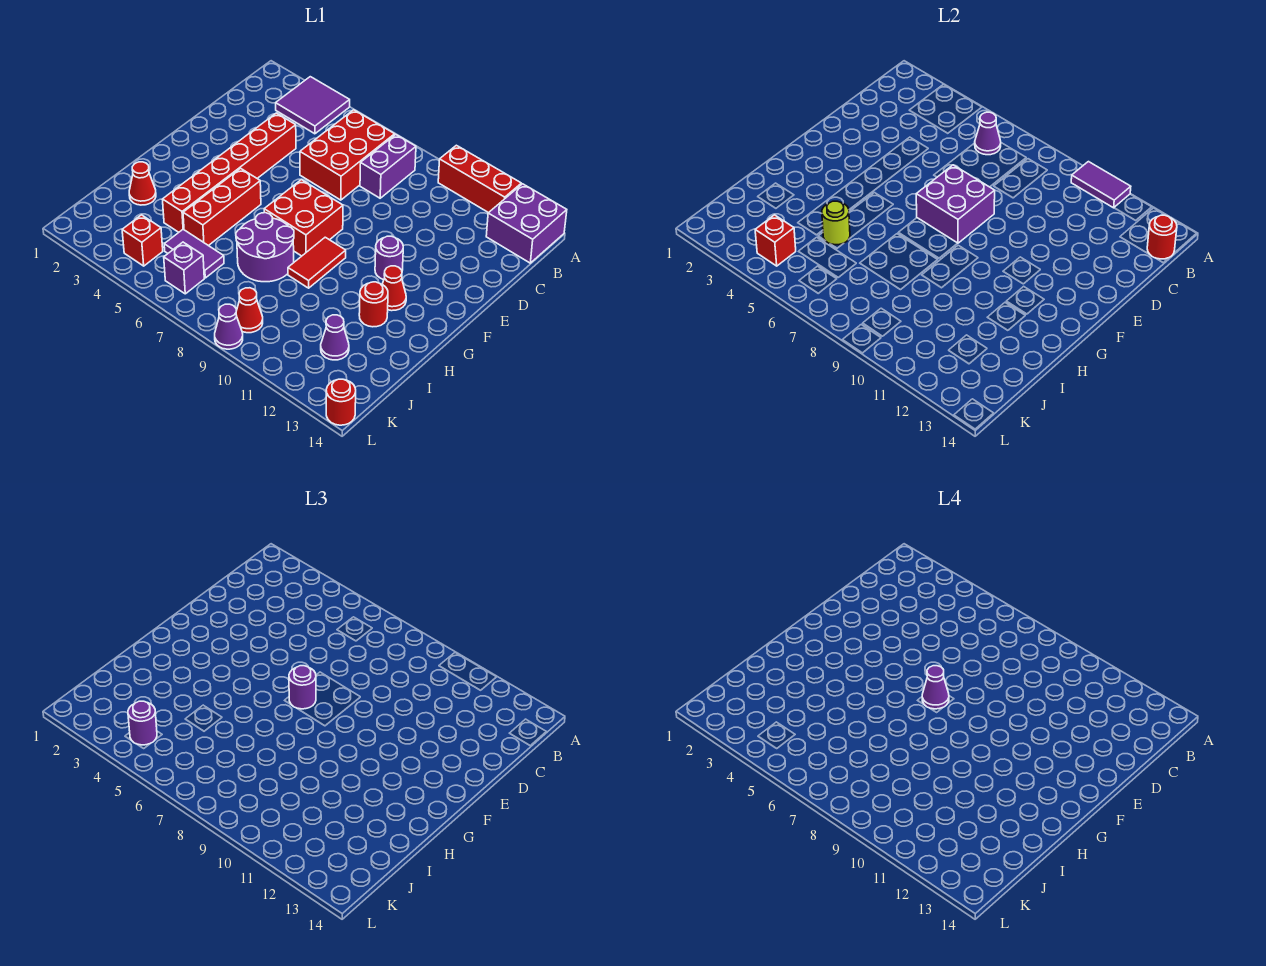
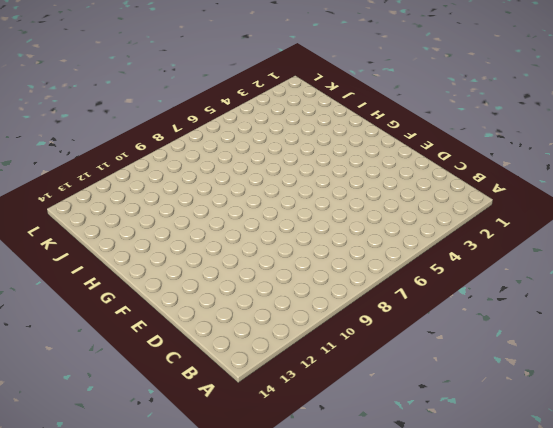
none -> purple 2x2 tile [276,77,350,134]
none -> red 1x3 brick [438,145,521,213]
none -> purple 2x2 brick [486,184,567,263]
none -> red 2x3 brick [300,110,395,200]

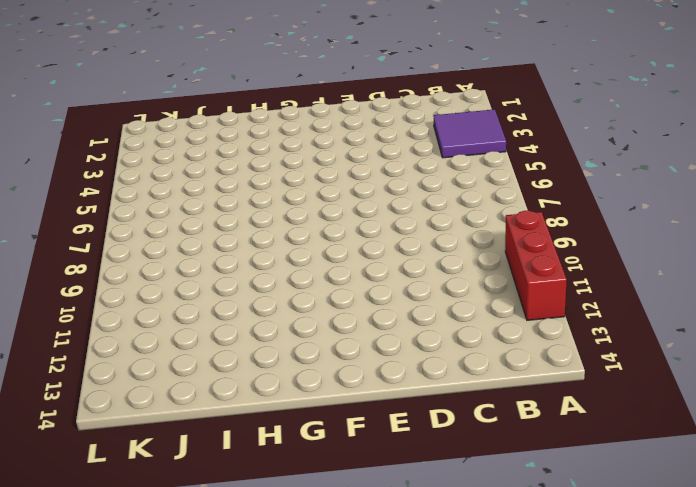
none -> purple 2x2 brick [486,184,567,263]
none -> red 2x3 brick [300,110,395,200]
none -> purple 1x2 brick [360,135,416,198]
none -> red 1x6 brick [162,113,296,232]

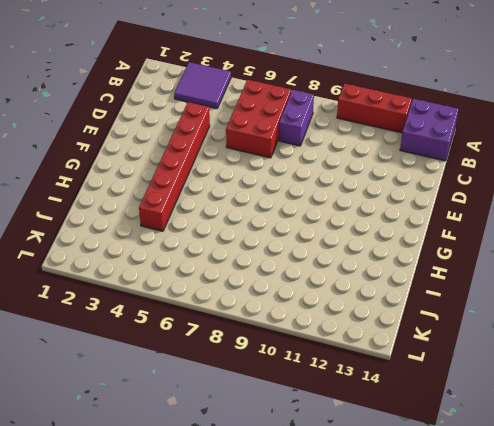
none -> red 2x2 brick [264,180,343,256]
none -> purple 1x1 round brick [375,236,403,280]
none -> red 1x3 brick [183,168,261,246]
none -> red 1x2 tile [288,237,346,288]

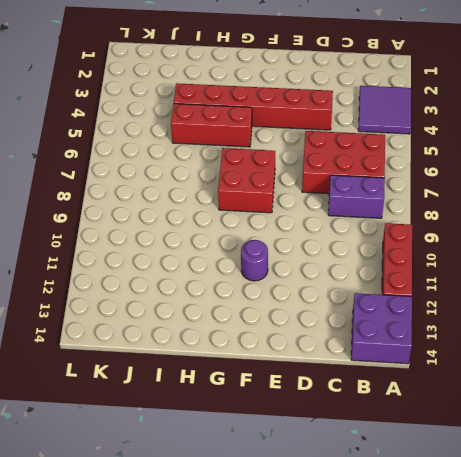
none -> red 1x2 tile [288,237,346,288]
none -> red 1x1 cone [382,266,406,311]
none -> purple 2x2 round brick [236,213,294,282]
none -> red 1x1 round brick [359,282,388,327]

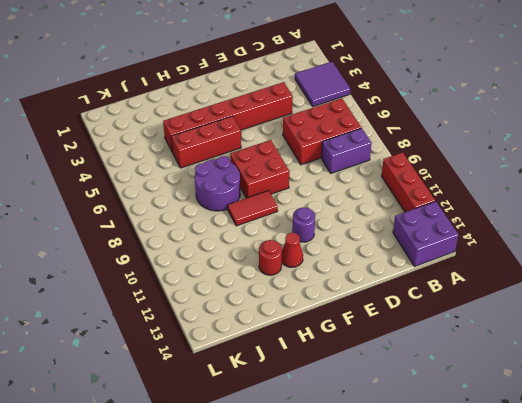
none -> red 1x1 cone [129,162,156,205]
none -> purple 1x2 tile [164,229,224,278]
none -> purple 1x1 cone [321,315,349,360]
none -> red 1x1 brick [122,215,163,266]

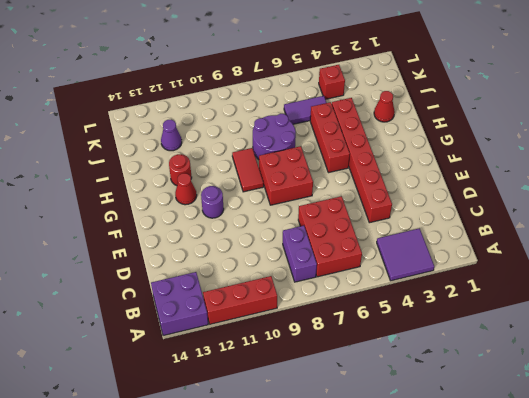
none -> purple 1x1 brick [164,242,204,294]
none -> red 1x1 cone [236,288,263,333]
none -> purple 1x1 cone [215,304,243,349]
none -> red 1x1 round brick [326,379,356,425]

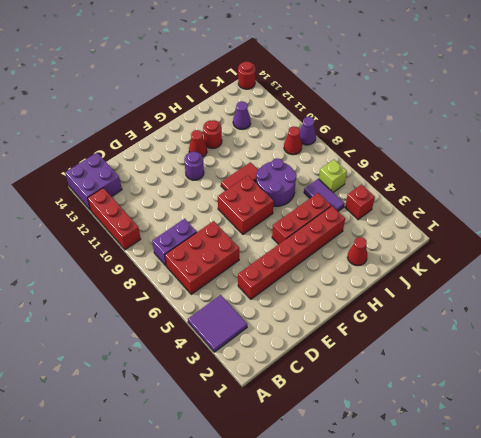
lime 1x1 brick [319,160,347,192] -> purple 1x1 brick [164,242,204,294]
none -> purple 1x2 tile [1071,162,1131,208]
none -> purple 1x1 cone [975,112,1001,155]
none -> red 1x1 round brick [1147,215,1177,259]
none -> purple 2x2 brick [916,165,995,243]

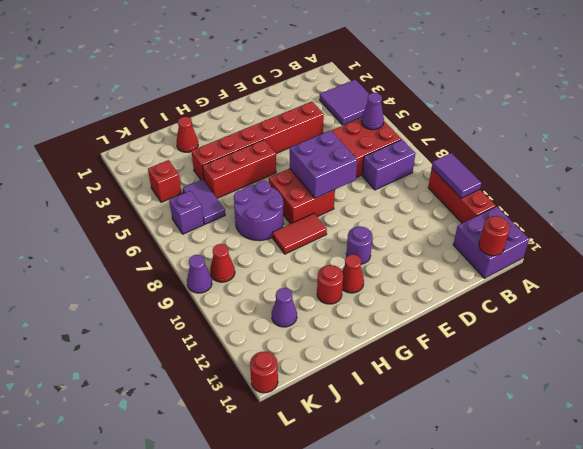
none -> lime 1x1 round brick [822,201,850,245]
none -> red 1x1 brick [755,215,796,266]
none -> purple 1x1 round brick [289,666,316,709]
none -> purple 1x1 round brick [128,701,157,745]

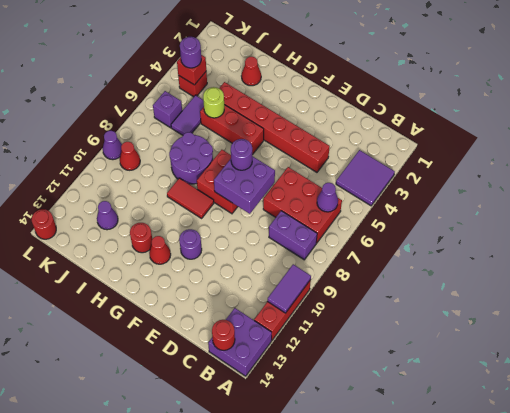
none -> purple 1x1 cone [922,666,949,709]

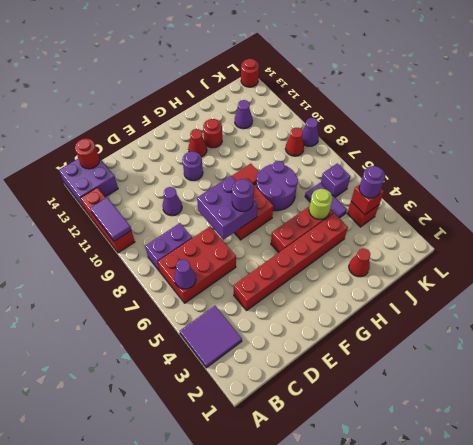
purple 1x1 cone [162,187,182,216] -> purple 1x1 cone moved to [922,666,949,709]

